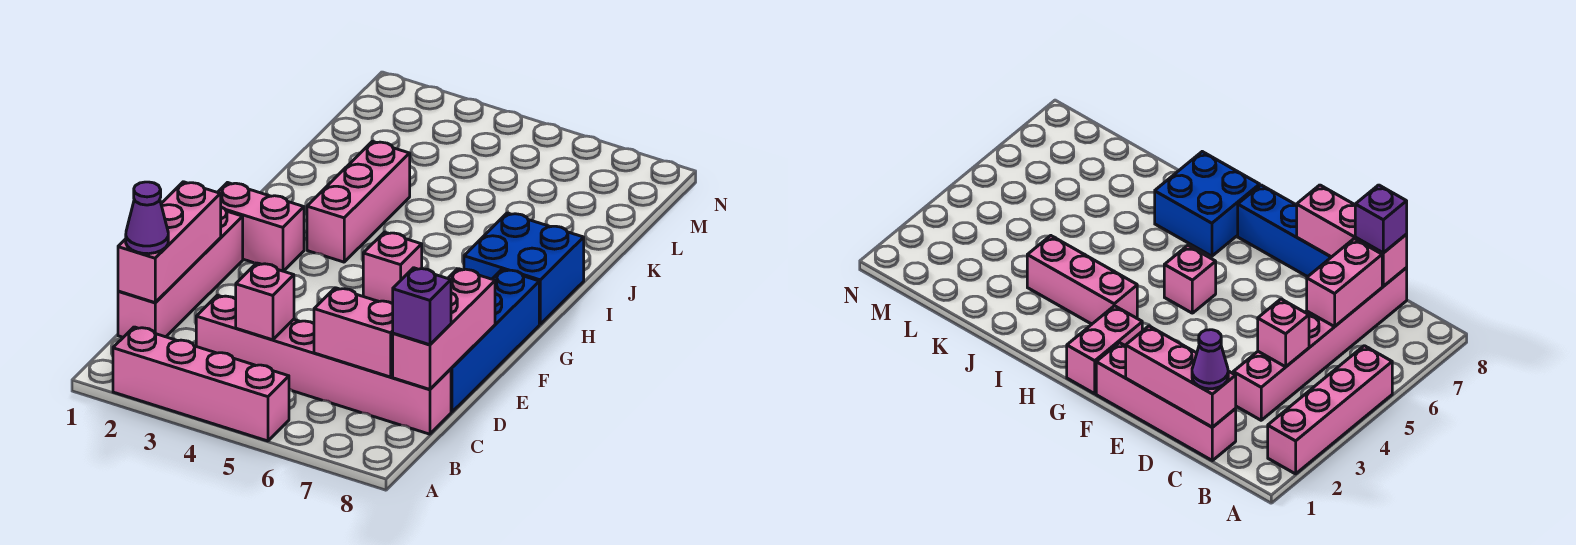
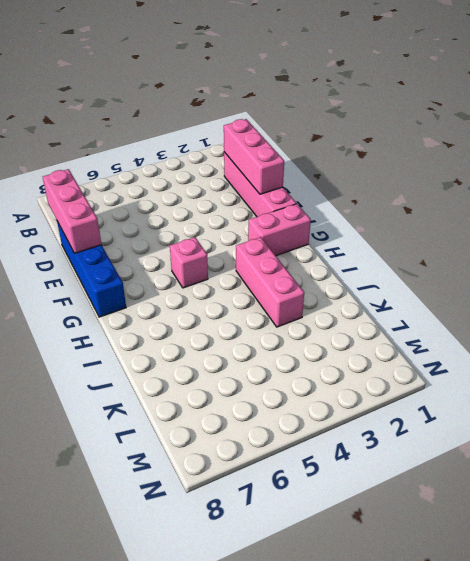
none -> pink 1x4 brick [113,327,289,441]
none -> pink 1x6 brick [196,295,451,434]
none -> blue 2x2 brick [464,213,584,324]

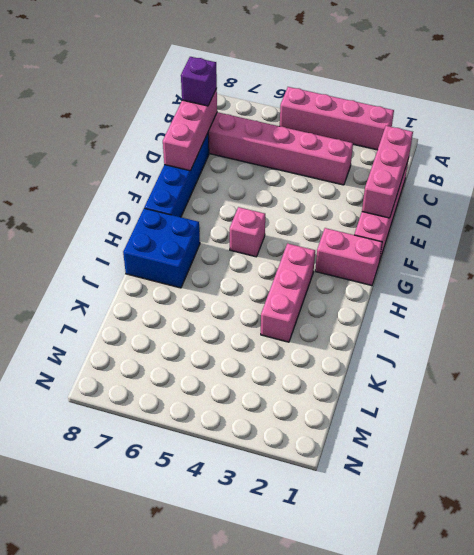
none -> pink 1x1 brick [236,263,294,340]
none -> pink 1x2 brick [314,288,393,377]
none -> purple 1x1 cone [126,182,168,254]

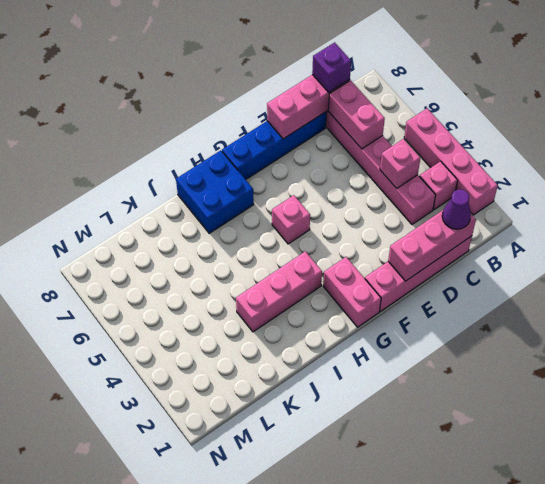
pink 1x1 brick [419,161,458,210] -> none

